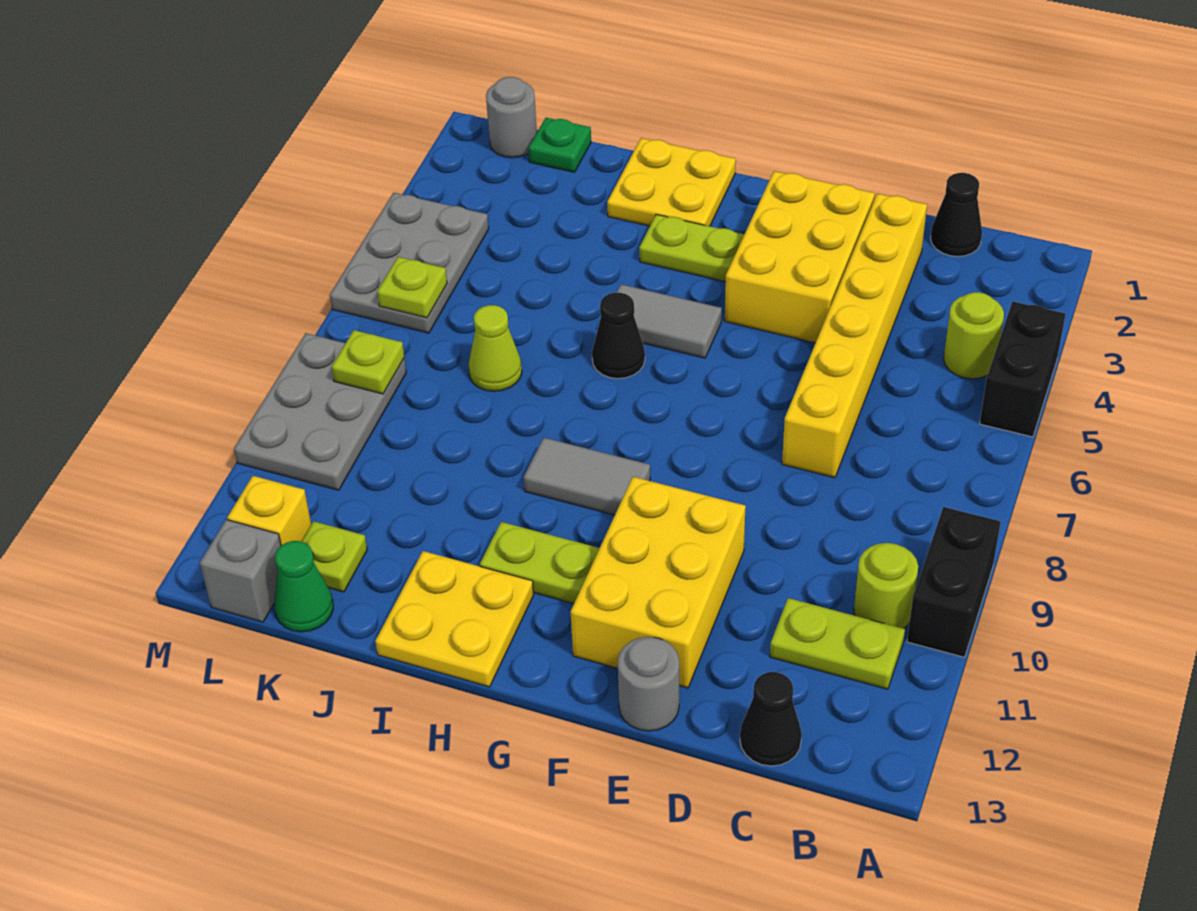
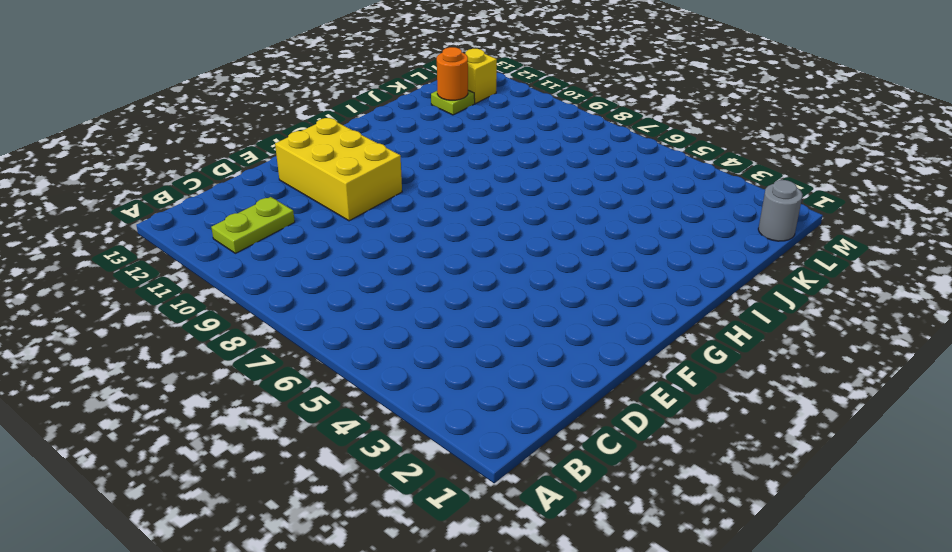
orange 1x1 round brick [437,47,468,100] -> none
none -> black 1x2 brick [980,301,1066,437]
none -> black 1x2 brick [907,507,1001,657]
none -> lime 1x1 round brick [944,292,1004,379]

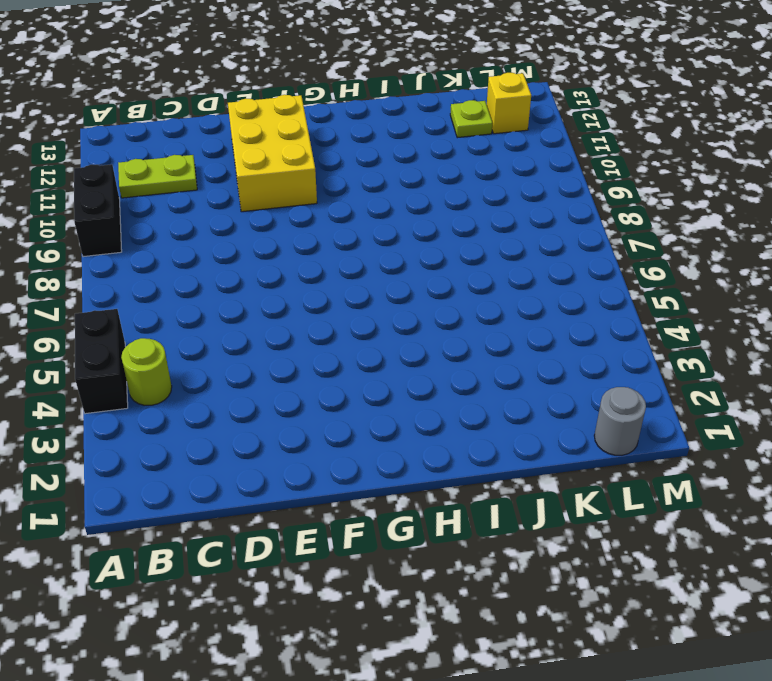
none -> lime 1x1 round brick [854,543,918,629]
none -> black 1x1 cone [931,173,982,257]
none -> black 1x1 cone [740,672,802,766]

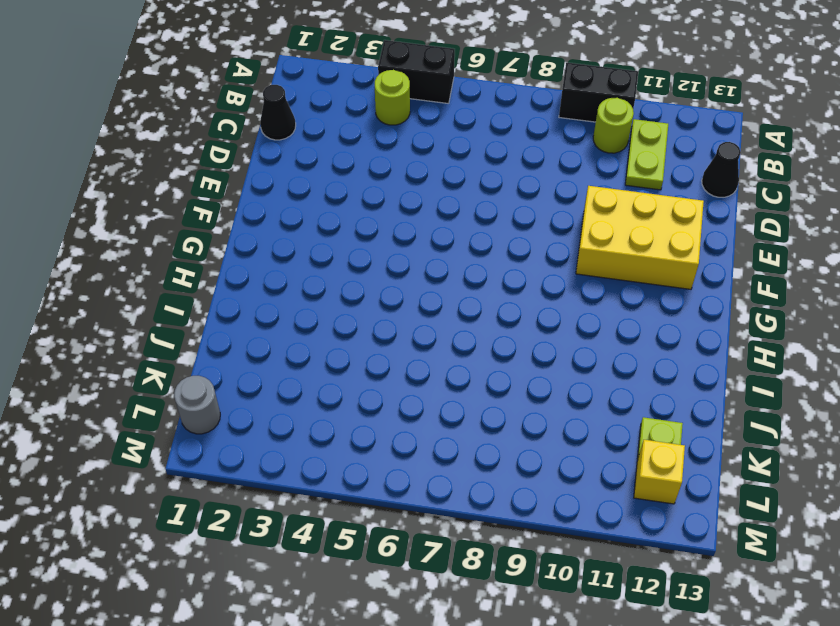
none -> yellow 1x6 brick [782,193,927,478]
none -> yellow 2x3 brick [725,171,875,343]
none -> grey 1x1 round brick [618,637,679,731]

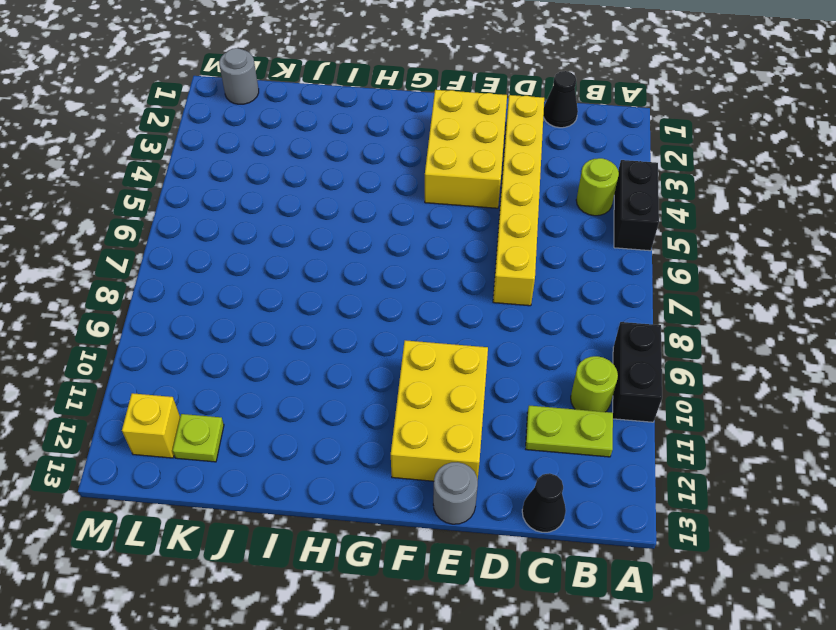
none -> lime 1x2 plate [639,214,744,282]
none -> grey 1x2 tile [616,284,722,358]
none -> grey 1x2 tile [524,438,650,515]

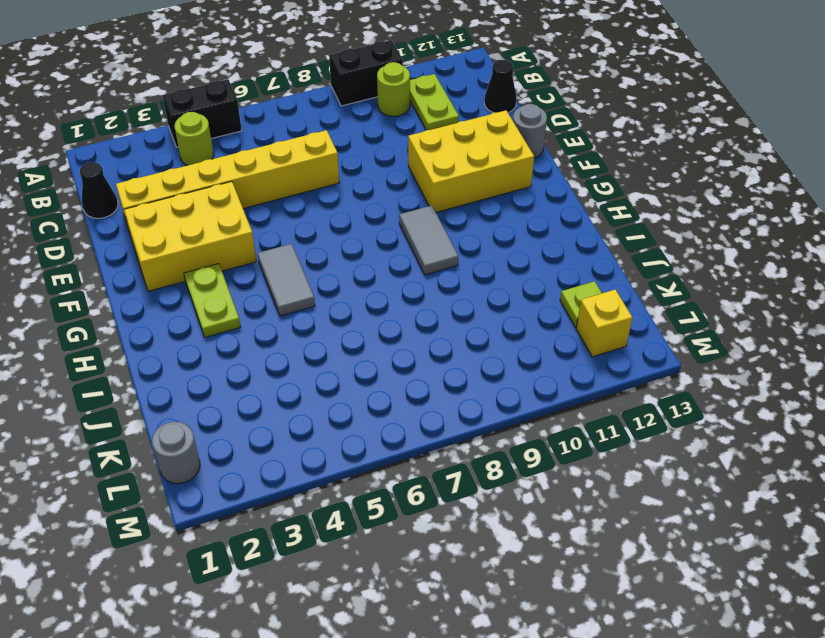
none -> lime 1x2 plate [480,522,599,604]
none -> yellow 2x2 plate [607,138,736,226]
none -> black 1x1 cone [592,293,645,379]

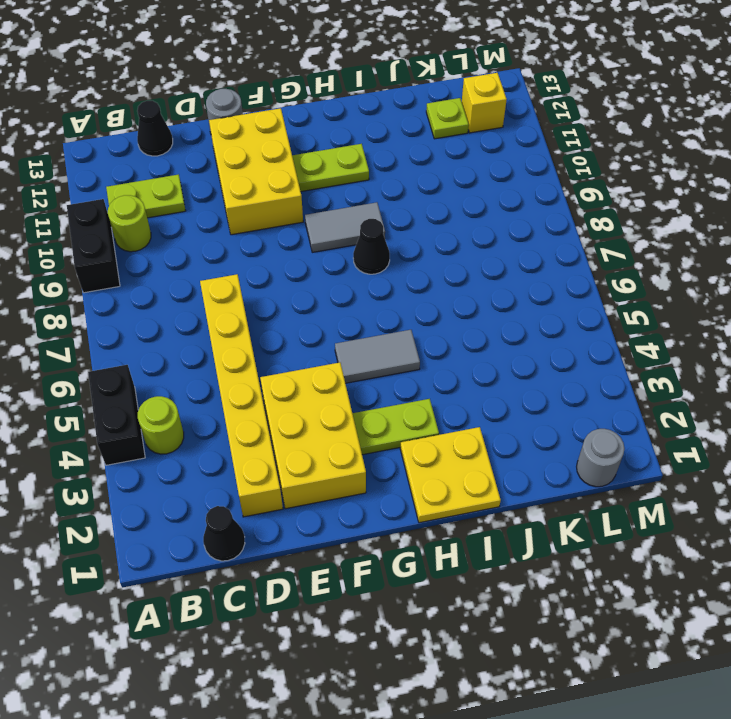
black 1x1 cone [353,219,390,274] -> black 1x1 cone moved to [592,293,645,379]
none -> yellow 2x2 plate [375,551,534,687]
none -> lime 1x1 cone [469,305,522,391]
none -> green 1x1 plate [529,118,591,172]

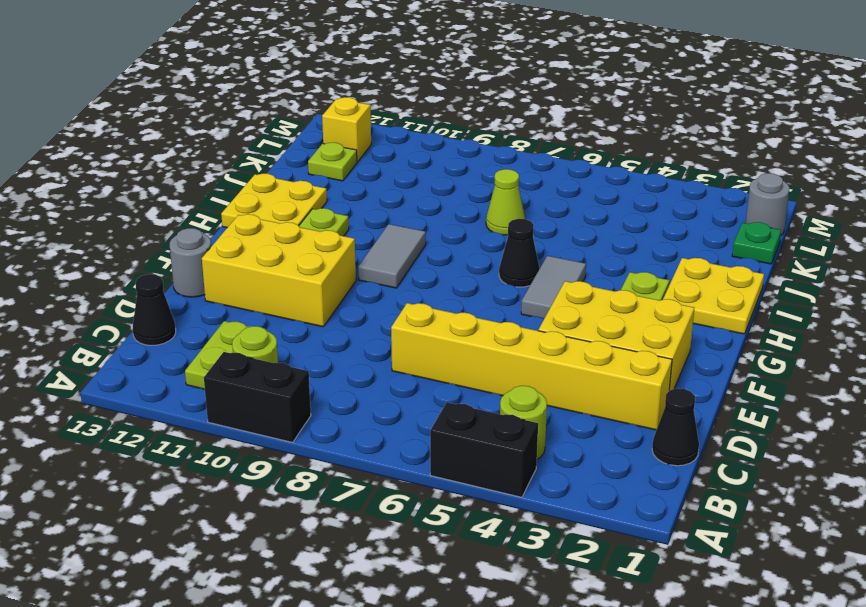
none -> green 1x1 cone [274,541,333,632]
none -> grey 2x3 plate [330,193,489,333]
none -> grey 2x3 plate [234,333,406,490]

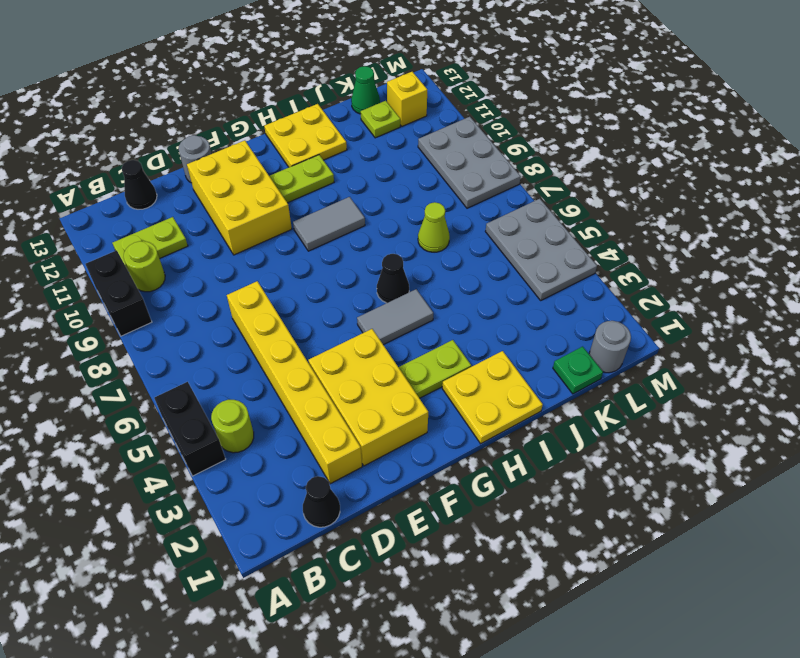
none -> grey 1x1 brick [200,520,281,622]
none -> lime 1x1 plate [377,257,447,318]
none -> lime 1x1 plate [332,330,404,394]

